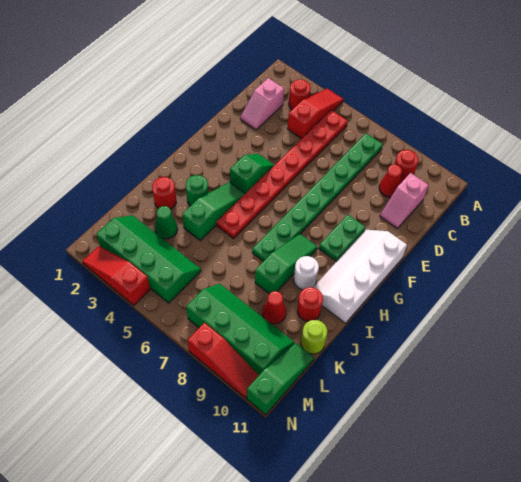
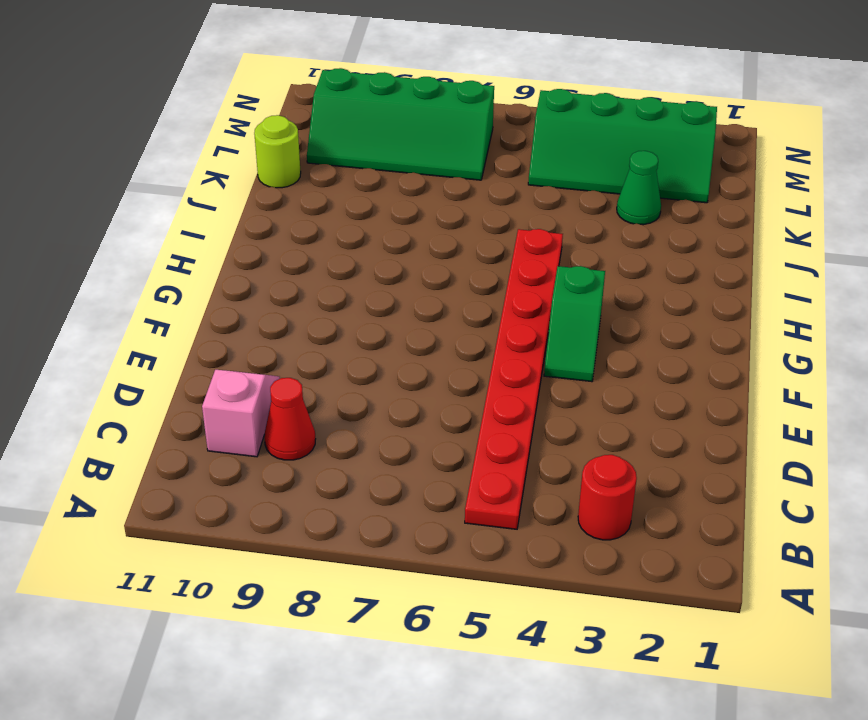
none -> red 1x3 slope [288,89,343,139]
none -> green 1x8 plate [252,133,383,261]
none -> red 1x1 round brick [395,150,418,183]

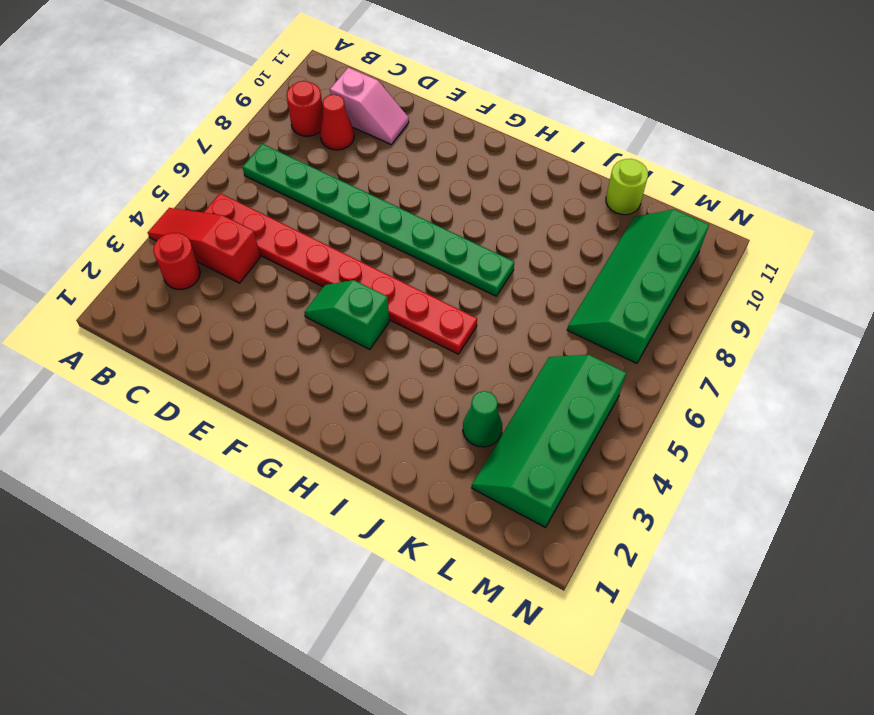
none -> pink 1x2 slope [240,78,284,130]
none -> green 1x2 plate [319,215,365,262]
none -> white 2x4 slope [313,230,407,323]

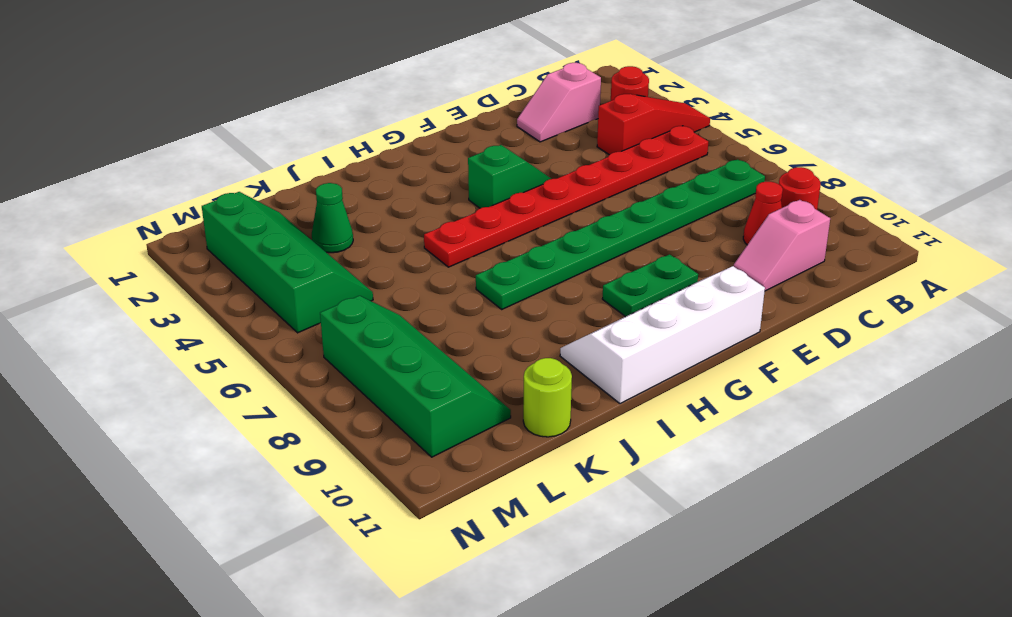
none -> green 1x3 slope [182,182,245,240]
none -> green 1x3 slope [255,234,317,294]
none -> green 1x1 round brick [186,175,208,206]

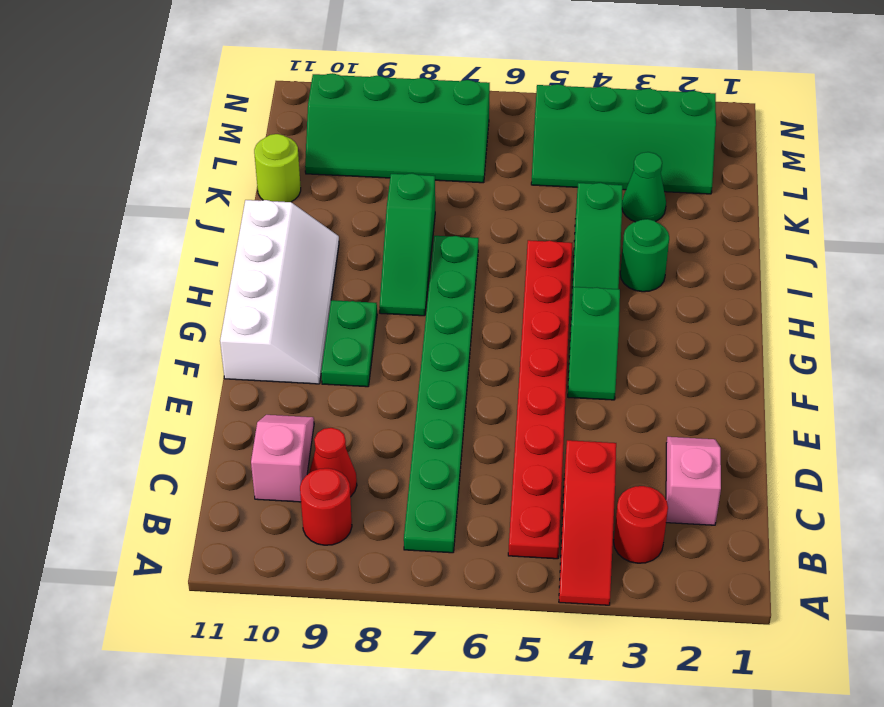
none -> white 1x1 round brick [294,256,319,290]
none -> red 1x1 round brick [152,177,176,209]
none -> red 1x1 round brick [297,287,323,321]

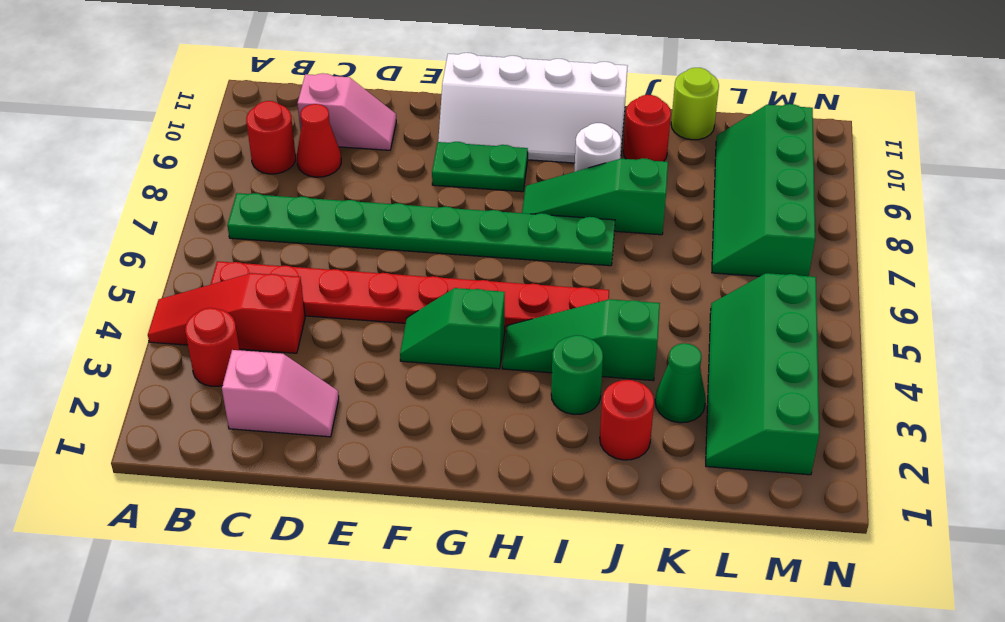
none -> red 1x1 cone [263,291,286,324]
none -> green 1x3 slope [247,343,314,415]
none -> red 1x3 slope [83,246,150,305]

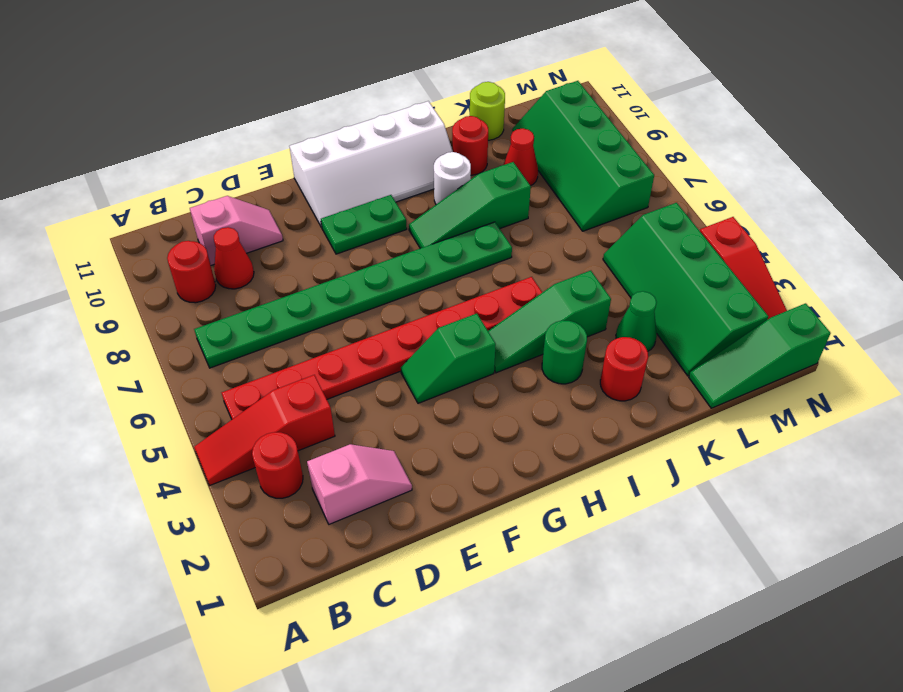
green 1x3 slope [689,303,831,408] -> green 1x3 slope moved to [247,343,314,415]
none -> red 1x3 slope [188,323,259,398]

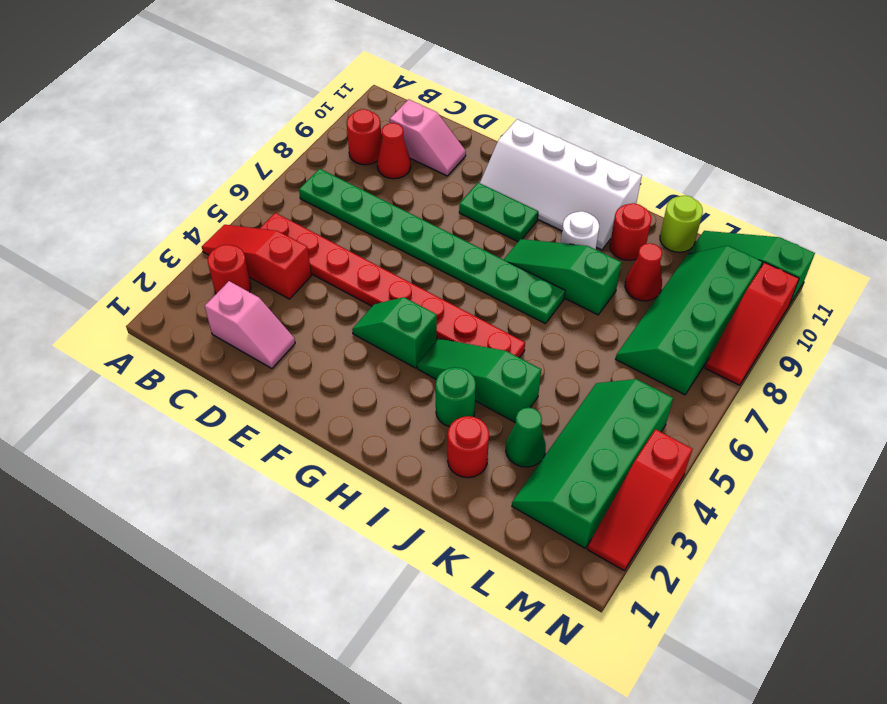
red 1x3 slope [705,263,799,385] -> red 1x3 slope turned to [188,323,259,398]

